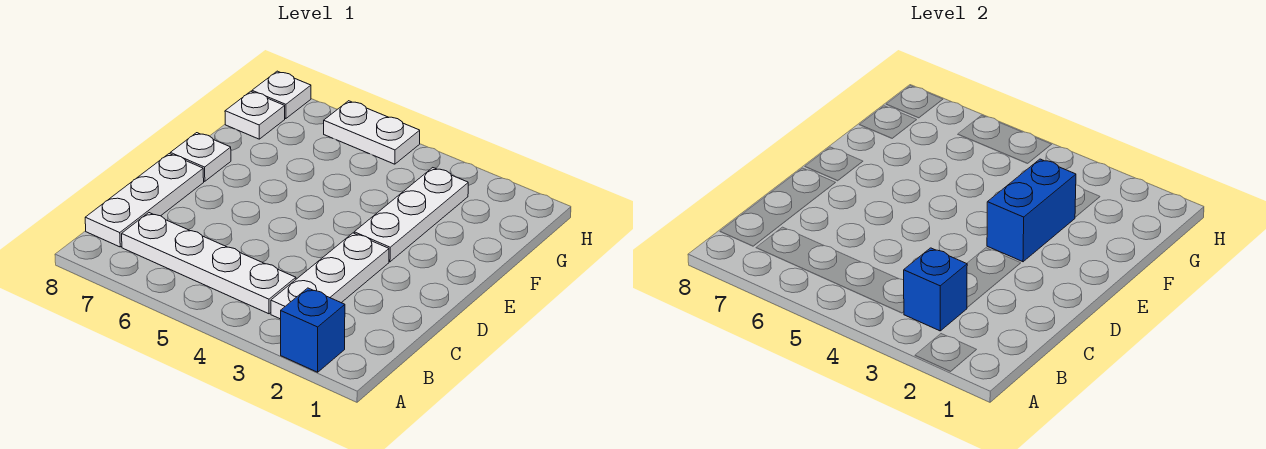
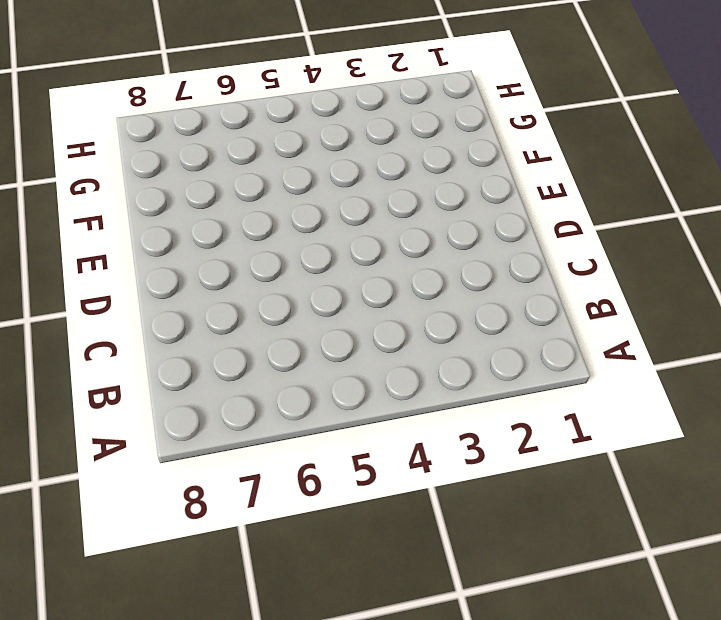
none -> blue 1x1 brick [281,288,345,372]
none -> white 1x3 plate [271,233,389,319]

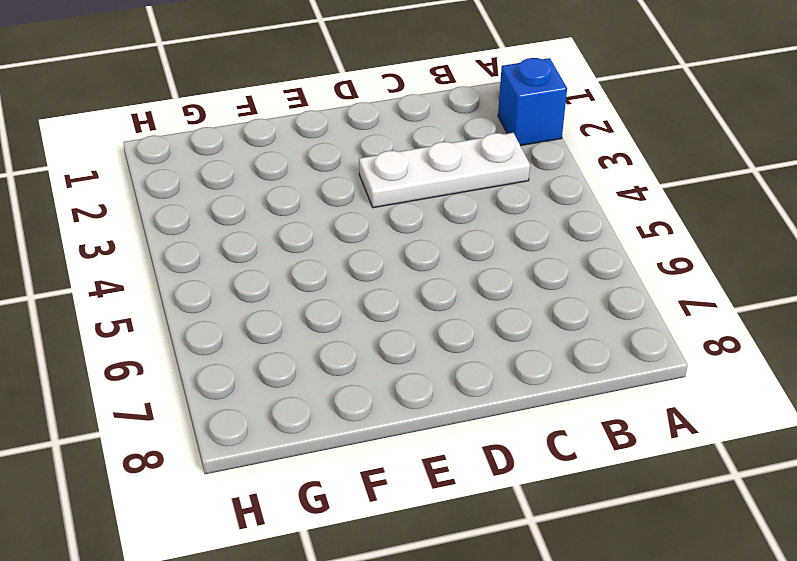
none -> white 1x4 plate [122,213,296,314]
none -> white 1x3 plate [85,154,204,247]

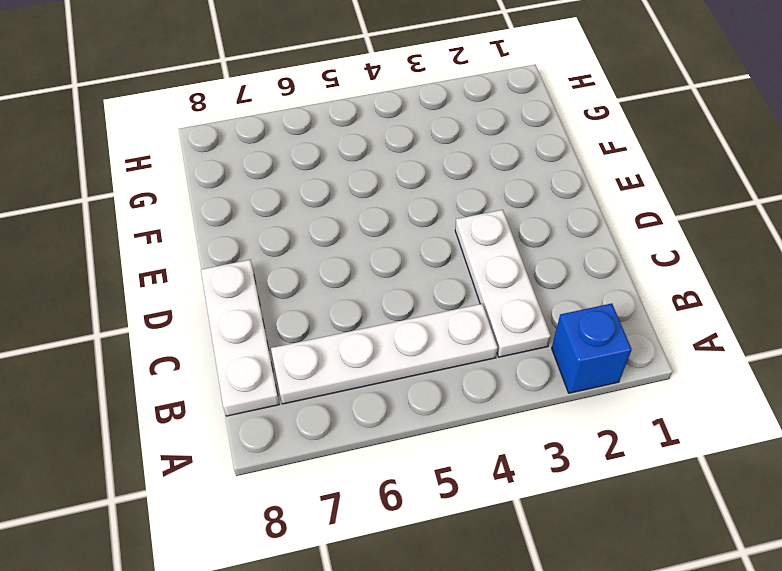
none -> white 1x3 plate [354,168,468,262]
none -> white 1x1 plate [170,133,231,181]

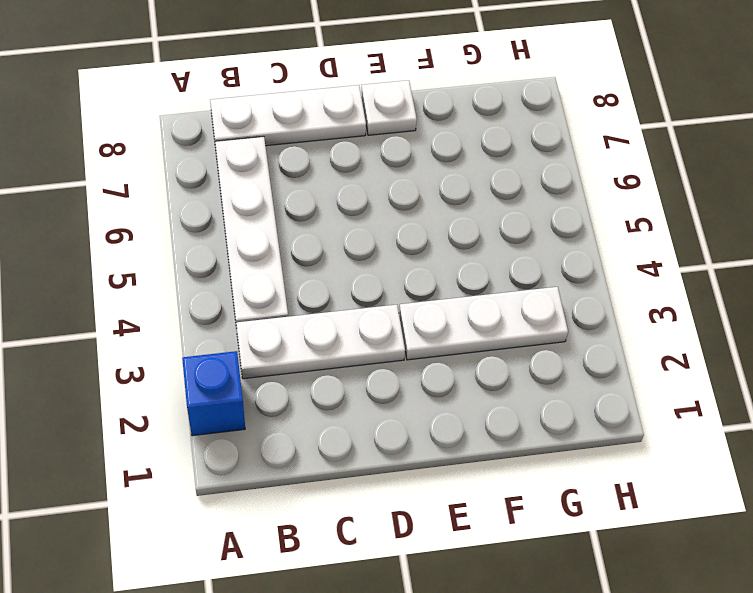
none -> white 1x1 plate [225,91,285,139]
none -> white 1x2 plate [324,101,420,164]

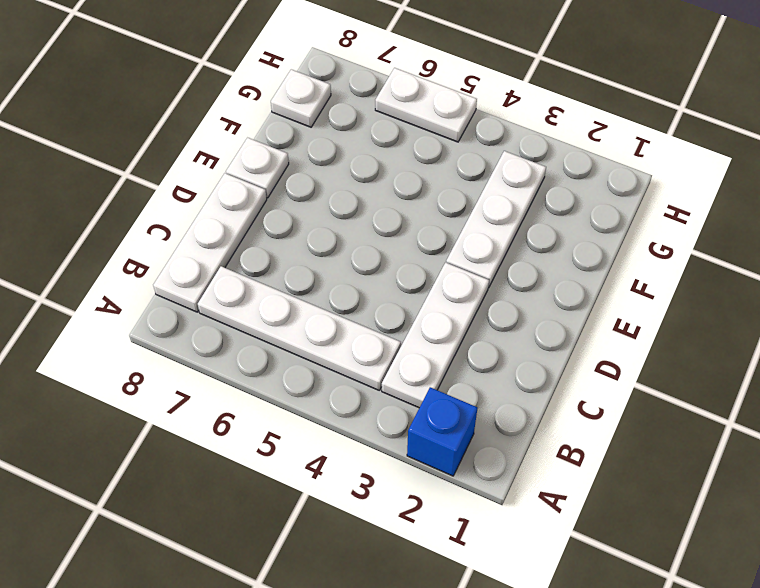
none -> white 1x1 plate [252,71,311,119]
none -> blue 1x1 brick [904,248,967,331]

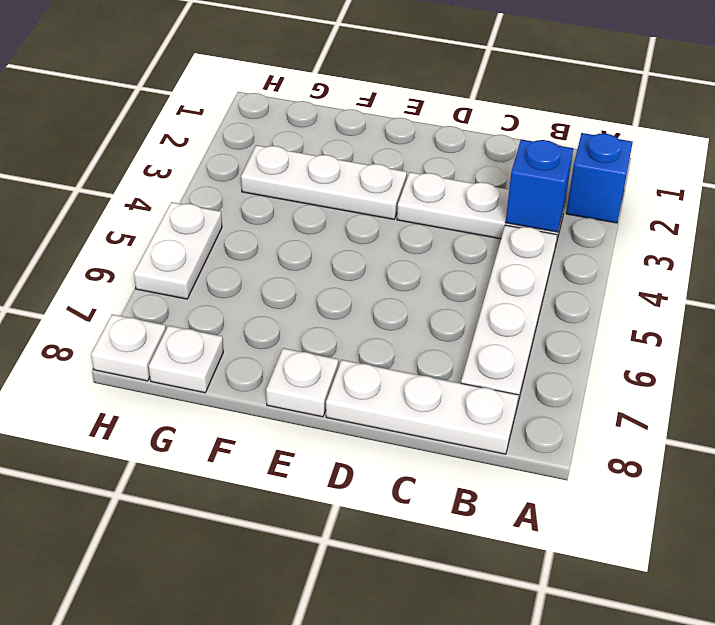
none -> blue 1x2 brick [987,159,1076,262]

